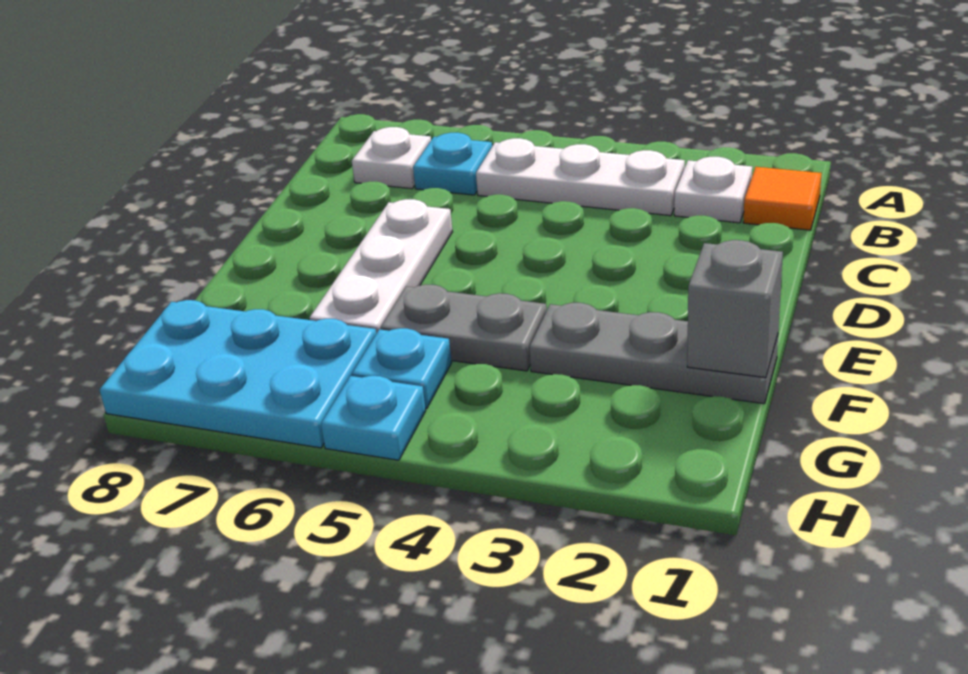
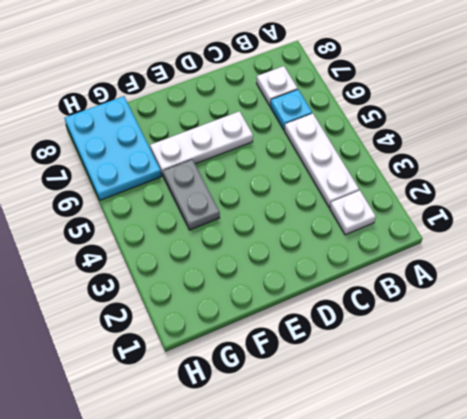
none -> orange 1x1 tile [743,167,822,230]
none -> grey 1x3 plate [529,303,778,404]
none -> cyan 1x1 plate [352,328,452,408]

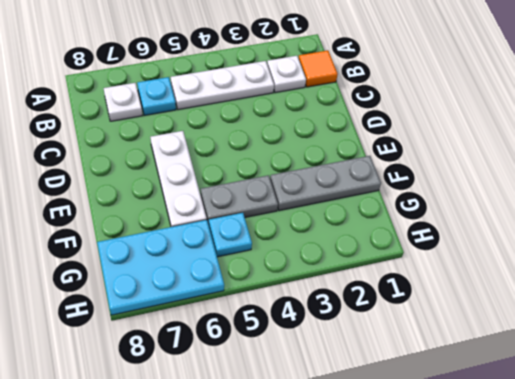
none -> cyan 1x1 plate [321,376,426,460]
none -> grey 1x1 brick [687,240,783,378]

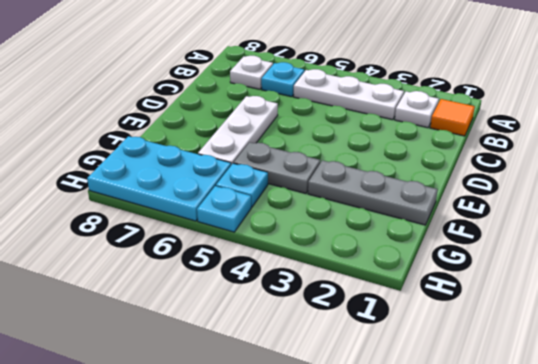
none -> grey 1x1 brick [687,240,783,378]

